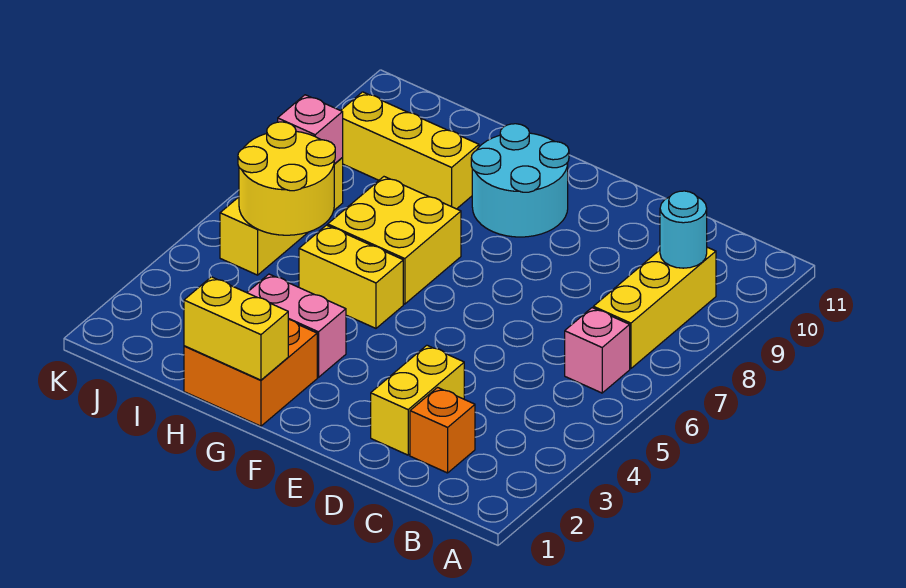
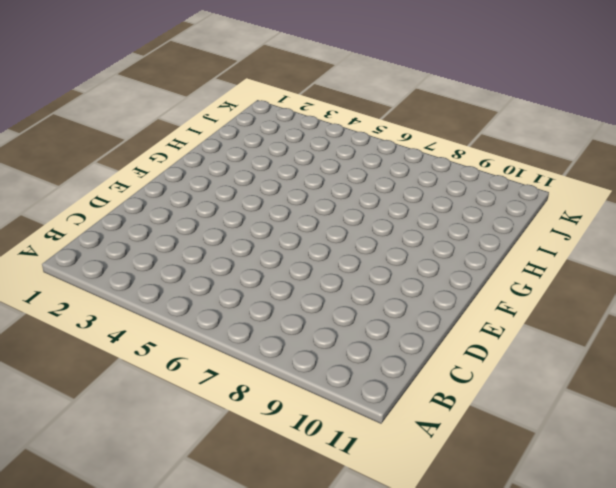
none -> pink 1x1 brick [565,308,630,393]
none -> yellow 1x3 brick [593,247,716,369]
none -> orange 1x1 brick [410,388,475,473]

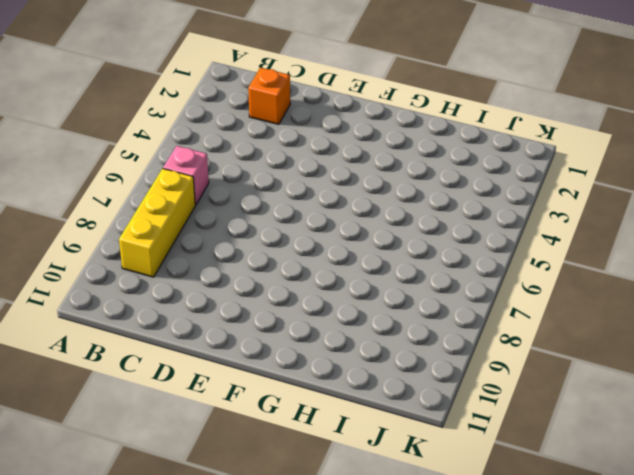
none -> yellow 1x2 brick [371,345,464,455]
none -> cyan 2x2 round brick [471,124,569,237]
none -> orange 2x2 brick [184,320,317,426]

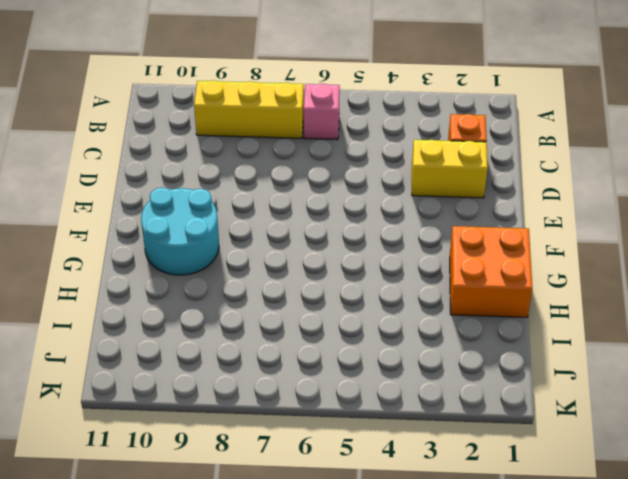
none -> pink 1x2 brick [247,274,346,377]
none -> yellow 1x2 brick [299,225,403,328]
none -> yellow 2x2 brick [328,177,461,304]

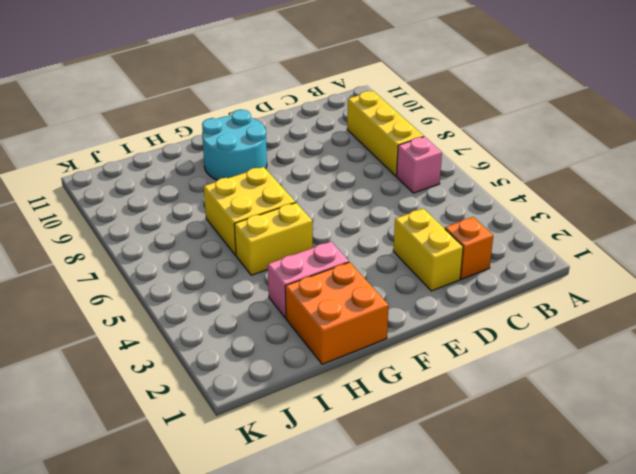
none -> yellow 1x3 brick [341,92,479,209]
none -> yellow 1x3 brick [220,158,343,275]
none -> cyan 1x1 round brick [660,191,707,268]

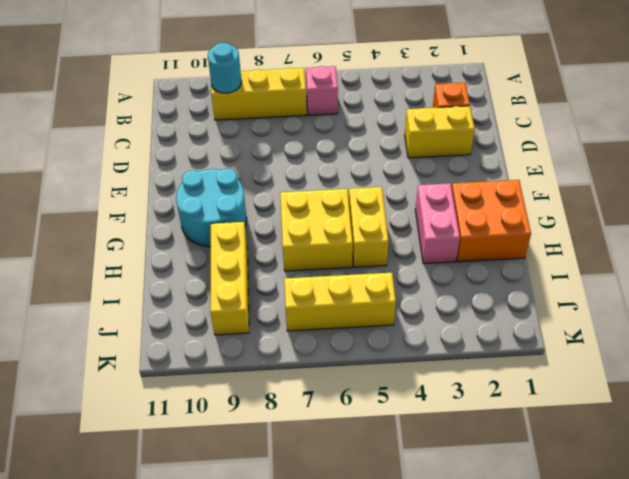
none -> yellow 1x2 brick [184,277,288,380]
none -> yellow 2x2 round brick [238,122,335,235]
none -> pink 1x1 brick [278,95,343,164]

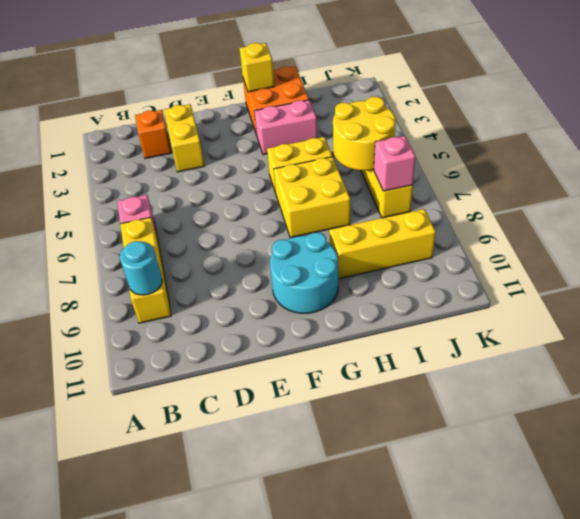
yellow 1x1 brick [239,43,274,92] -> yellow 1x2 brick [184,277,288,380]

